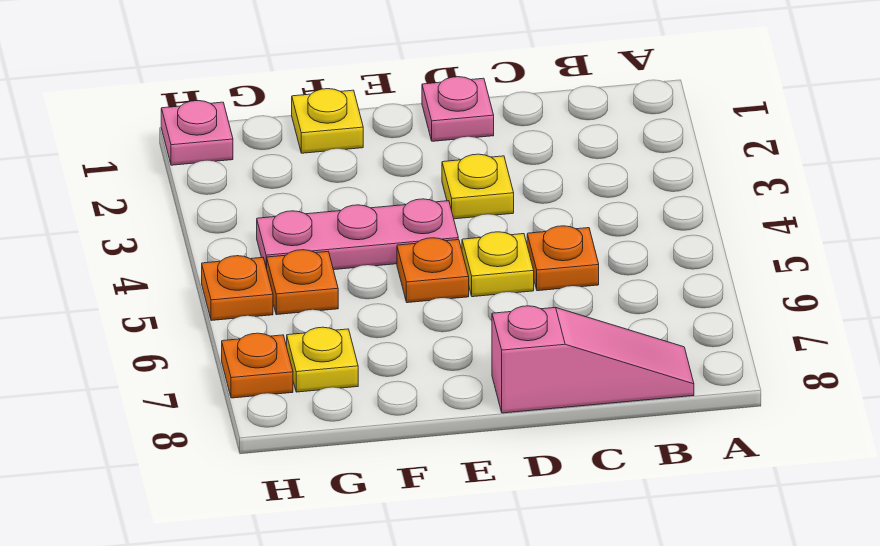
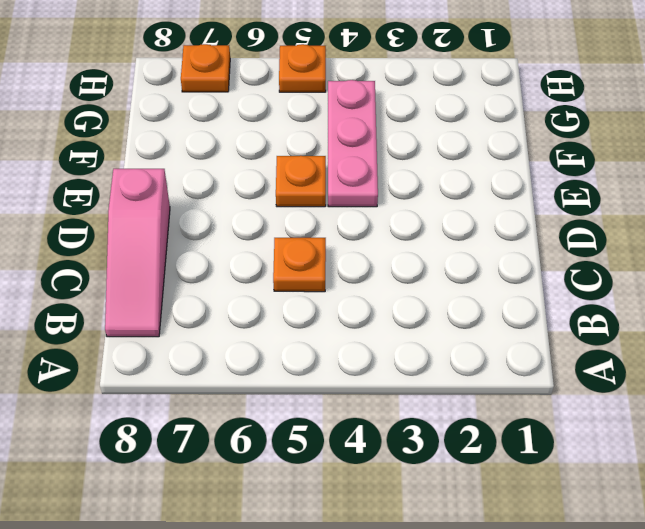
none -> pink 1x1 plate [422,77,494,141]
none -> yellow 1x1 plate [442,154,514,219]
none -> yellow 1x1 plate [462,232,534,297]

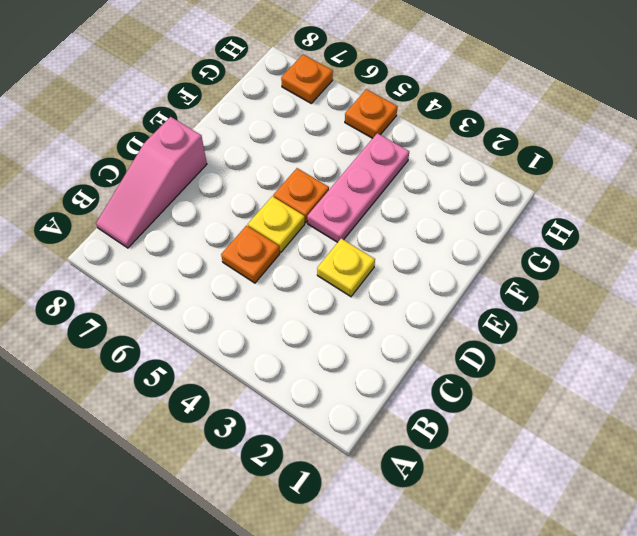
none -> pink 1x1 plate [422,77,494,141]
none -> yellow 1x1 plate [292,89,363,153]
none -> orange 1x1 plate [267,250,338,315]

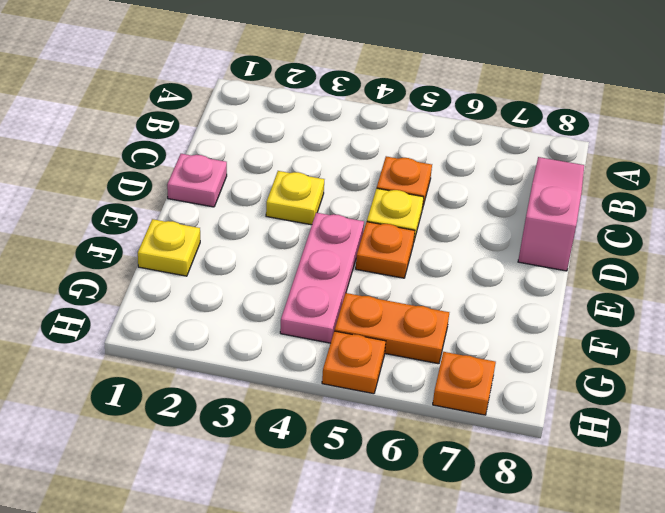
orange 1x2 plate [335,293,449,364] -> orange 1x1 plate [267,250,338,315]
none -> yellow 1x1 plate [287,327,358,392]
none -> pink 1x1 plate [161,101,233,165]

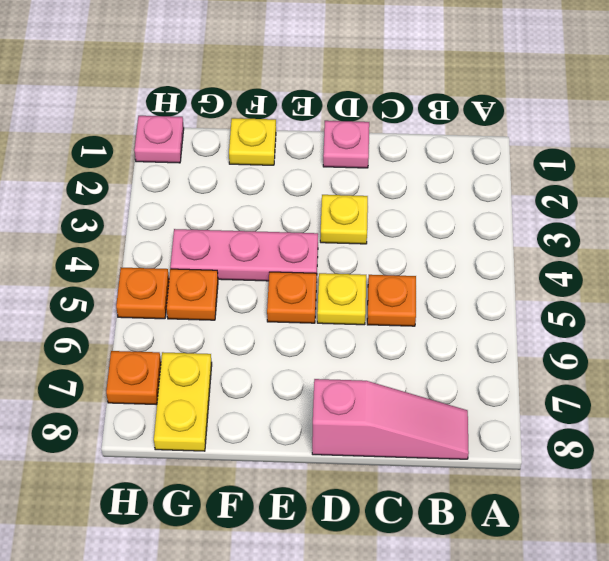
yellow 1x2 plate [154,352,212,451] -> yellow 1x1 plate [287,327,358,392]

